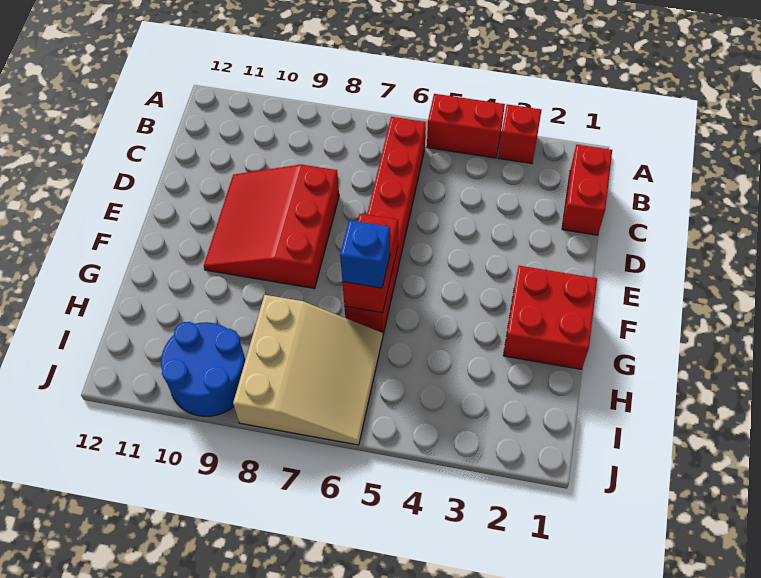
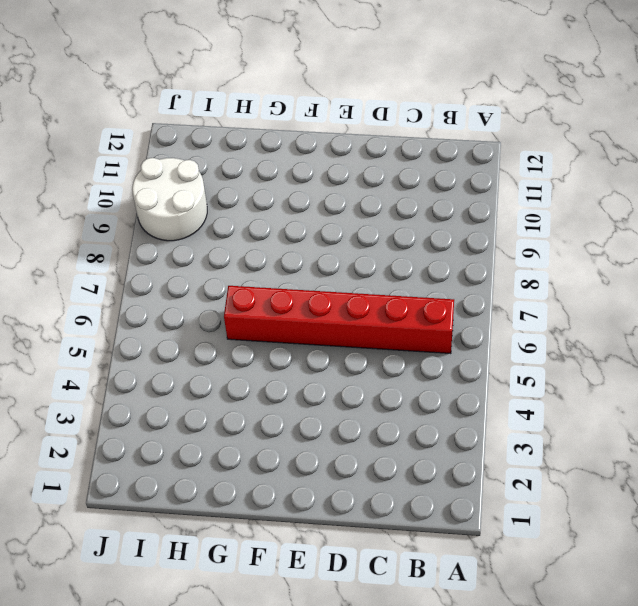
white 2x2 round brick [132,158,207,241] -> blue 2x2 round brick [161,322,245,416]
none -> red 1x1 brick [498,104,541,164]
none -> red 1x2 brick [427,94,505,158]

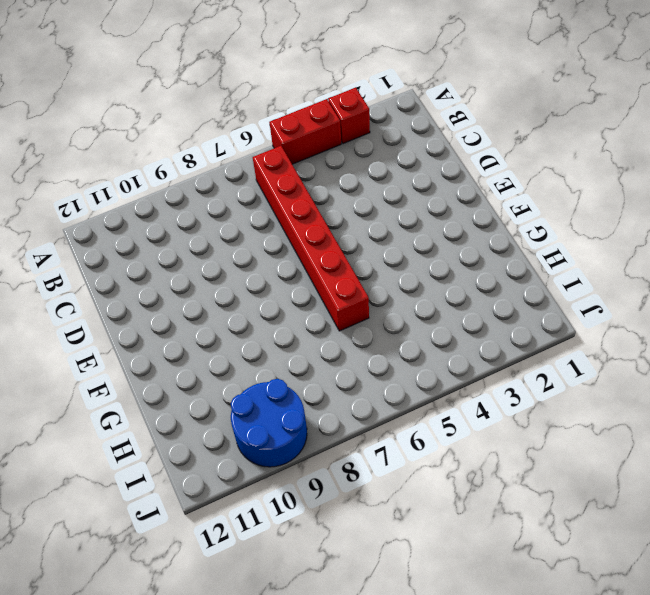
none -> red 1x2 brick [562,145,612,235]
none -> red 3x3 slope [204,164,339,289]

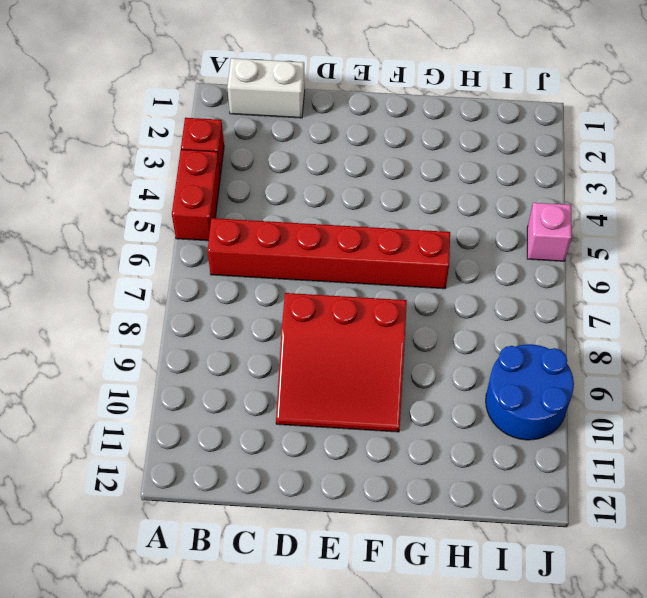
white 1x2 brick [227,58,305,118] -> red 1x2 brick [562,145,612,235]
pink 1x1 brick [527,203,572,261] -> none
none -> red 2x2 brick [503,266,597,369]
none -> tan 3x3 slope [233,295,383,445]

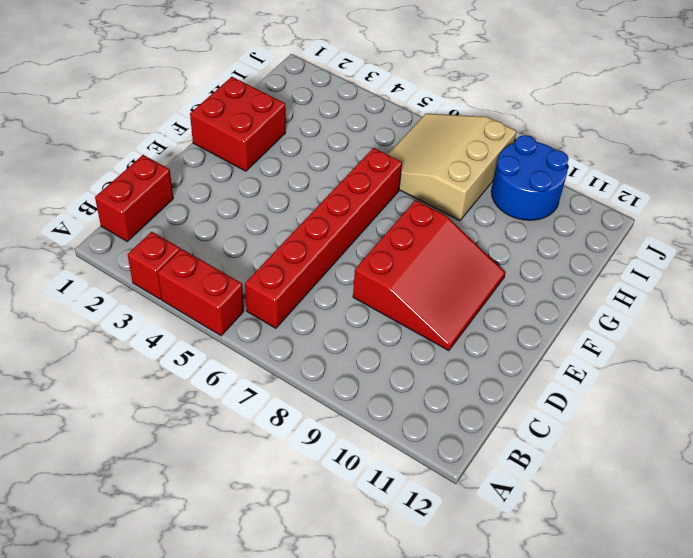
none -> red 1x2 brick [342,214,398,313]
none -> blue 1x1 brick [340,220,390,288]

